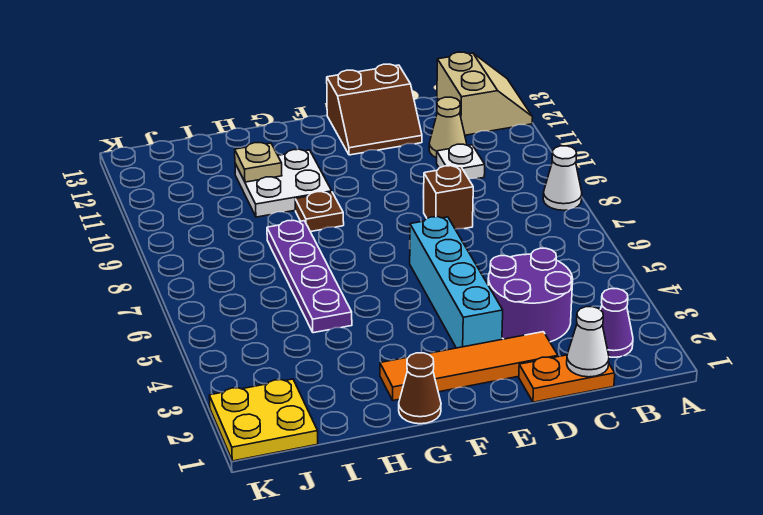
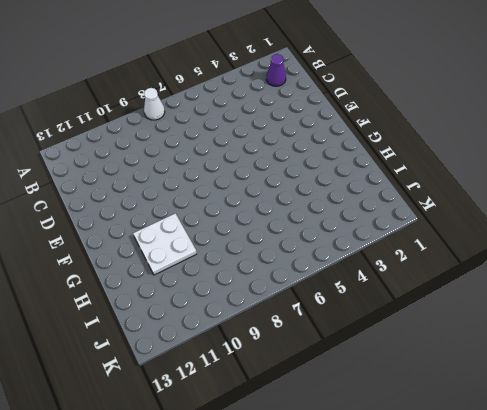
none -> tan 2x2 slope [437,52,533,135]
none -> orange 1x2 plate [519,355,615,402]
none -> purple 2x2 round brick [488,248,573,342]

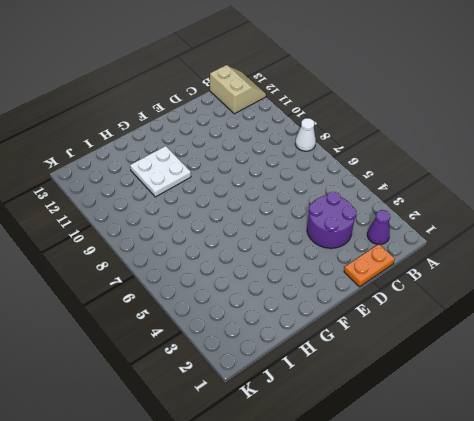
none -> white 1x1 plate [437,144,485,179]
none -> tan 1x1 cone [429,97,467,158]
none -> orange 1x4 tile [380,332,558,401]

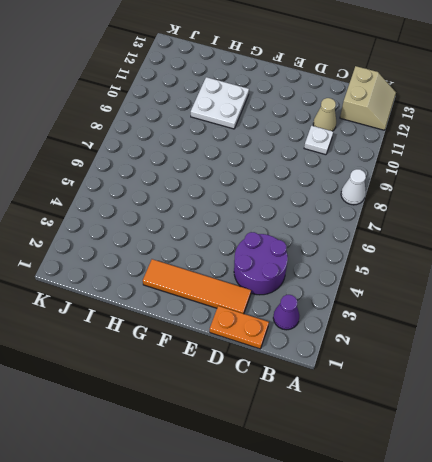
none -> brown 1x1 brick [423,166,473,229]
none -> brown 2x2 slope [327,64,422,155]
none -> cyan 1x4 brick [410,217,503,348]

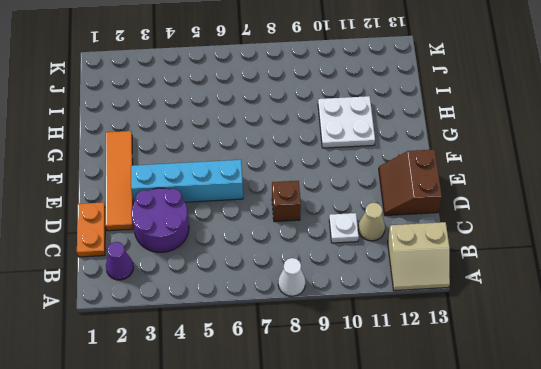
none -> brown 1x1 cone [399,353,441,424]
none -> brown 1x1 plate [295,192,344,232]
none -> purple 1x4 plate [267,220,352,333]

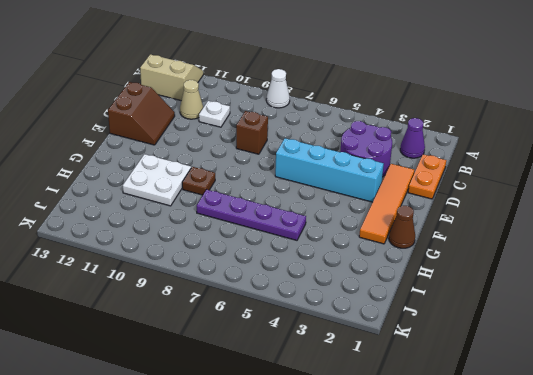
none -> yellow 2x2 plate [209,379,318,461]
none -> white 1x1 cone [567,307,609,377]
none -> tan 1x1 plate [235,143,282,182]

